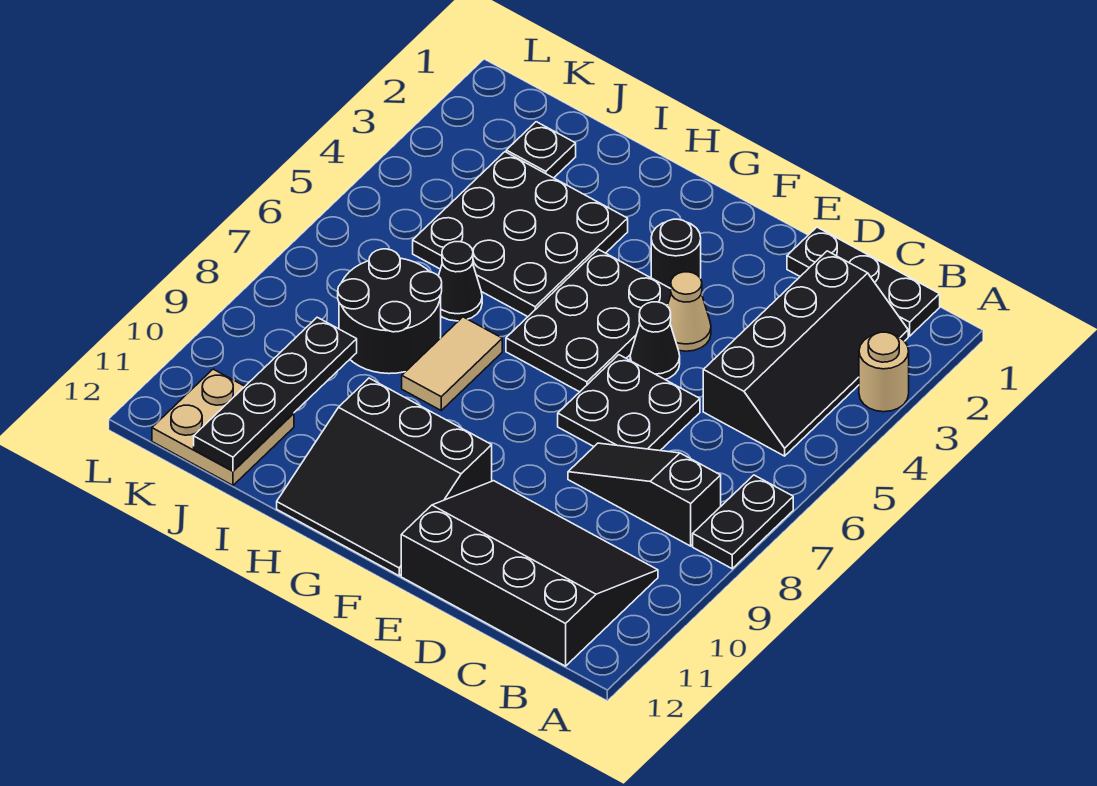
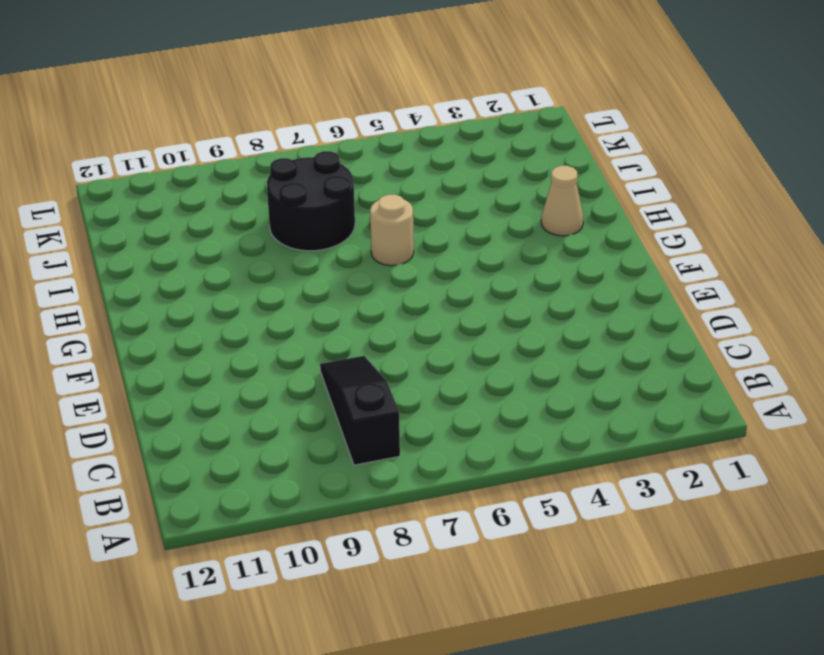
tan 1x1 cone [541,166,584,236] -> tan 1x1 cone moved to [667,272,711,351]
tan 1x1 round brick [370,194,414,266] -> tan 1x1 round brick moved to [859,332,909,412]
none -> black 1x2 plate [693,475,793,569]
none -> black 1x3 plate [787,227,940,336]
none -> black 2x4 slope [703,251,908,456]

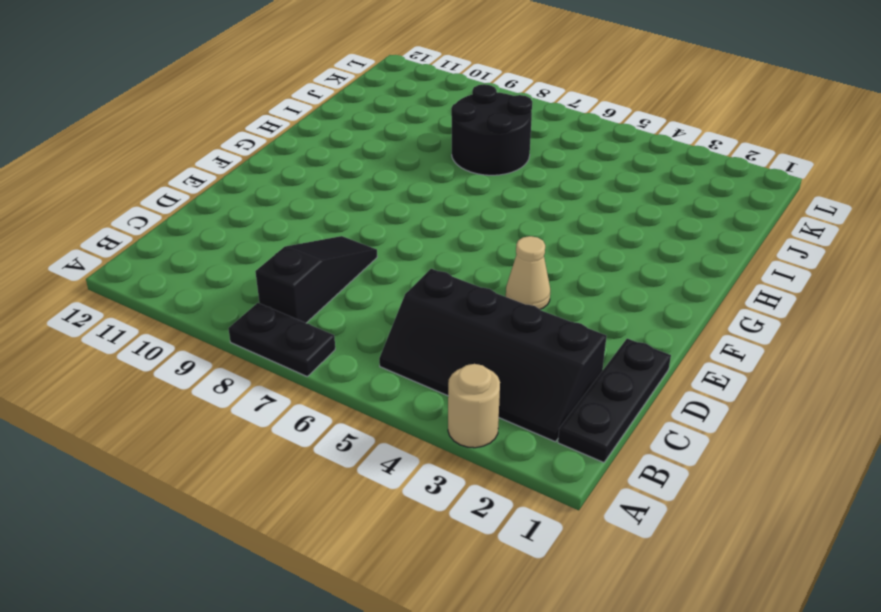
none -> black 3x4 slope [401,481,658,666]
none -> black 2x2 plate [558,355,700,451]
none -> black 1x1 cone [630,302,680,379]

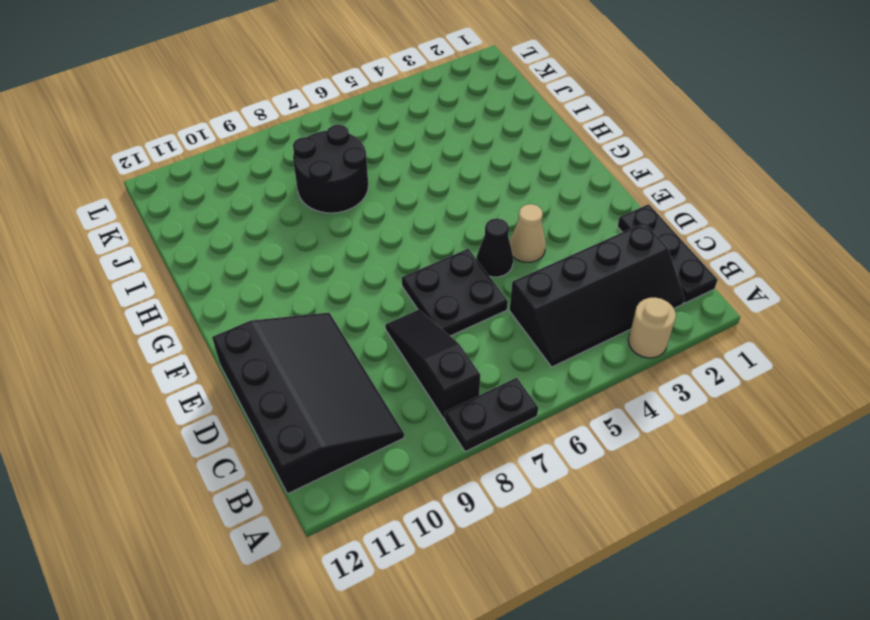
none -> black 1x1 round brick [651,219,701,289]
none -> black 2x3 plate [506,249,671,392]
none -> black 3x3 slope [277,378,492,576]

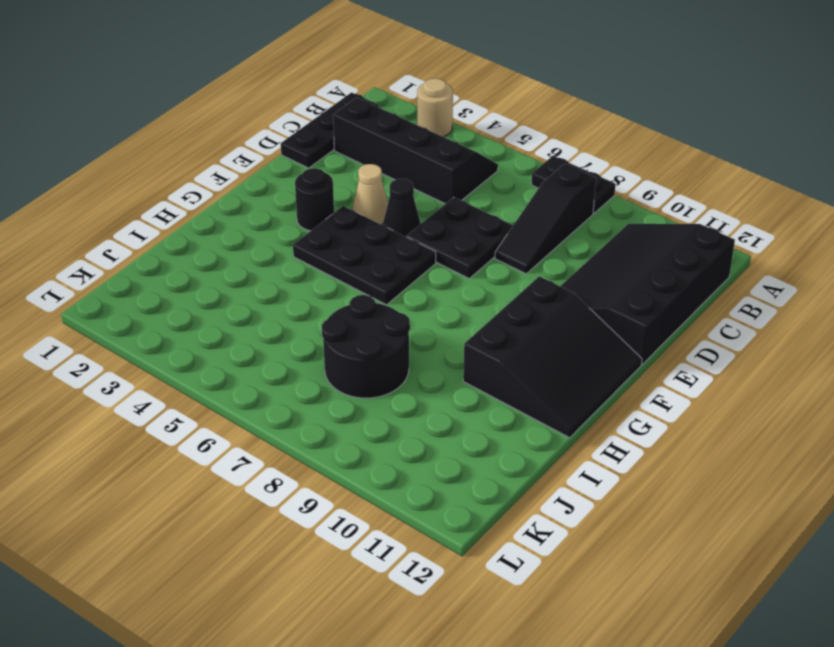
none -> black 3x3 plate [413,152,628,317]
none -> tan 1x2 tile [402,317,502,410]
none -> black 1x1 cone [439,242,482,321]

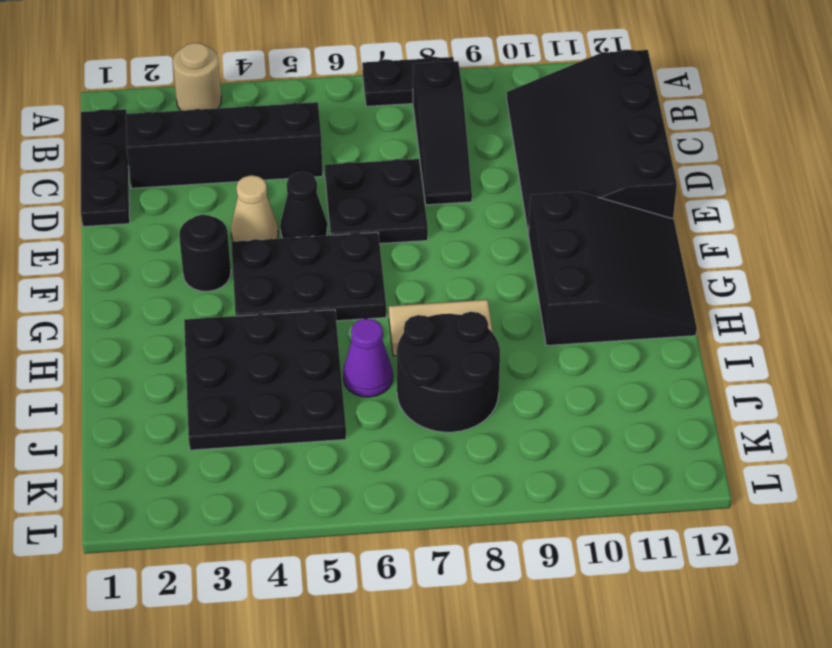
purple 1x1 cone [343,319,393,397] -> black 1x1 cone [439,242,482,321]
none -> black 1x1 plate [506,122,576,178]
none -> tan 2x2 plate [152,369,294,485]
none -> black 1x4 plate [194,317,357,471]

